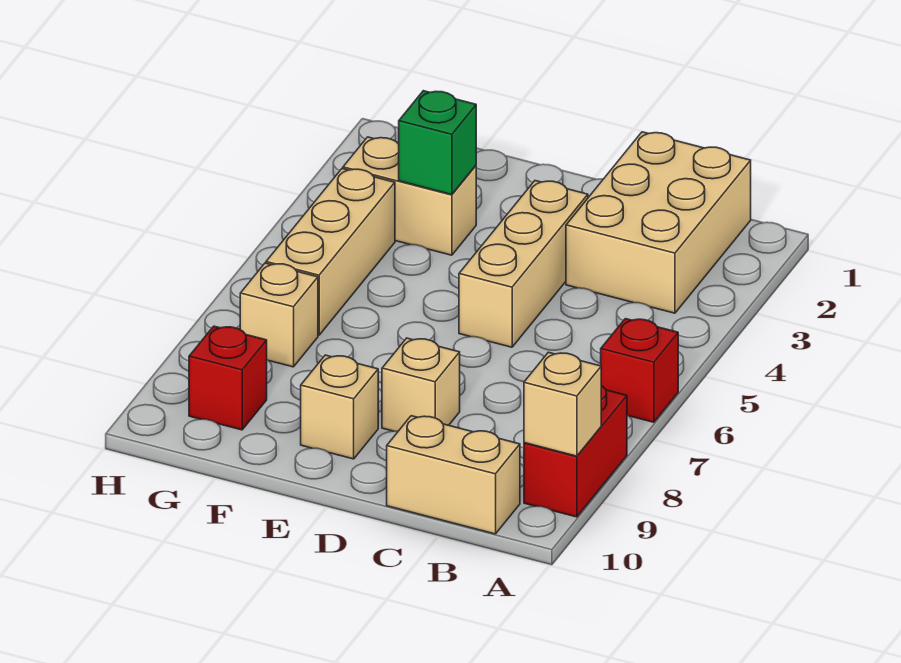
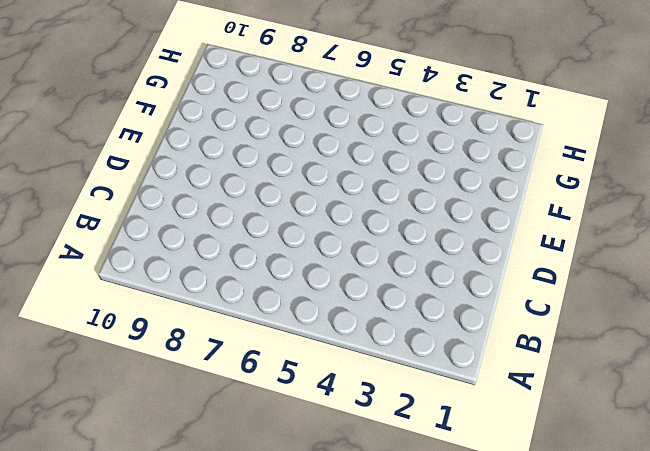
none -> red 1x1 brick [601,319,678,422]
none -> red 1x2 brick [524,386,627,517]
none -> tan 2x3 brick [566,132,751,313]

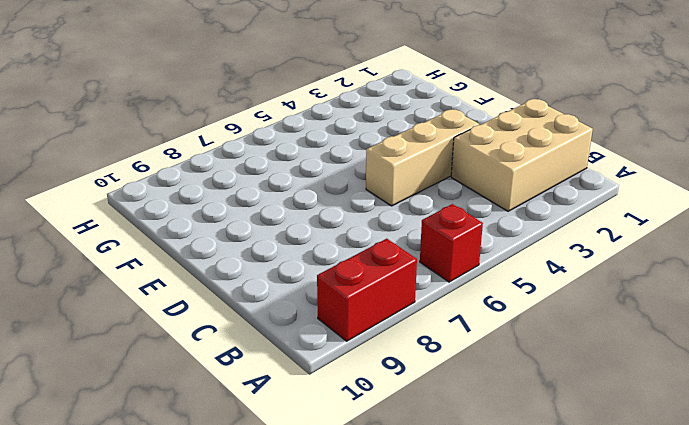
none -> tan 1x2 brick [387,416,520,534]
none -> tan 1x1 brick [382,338,460,431]
none -> tan 1x1 brick [301,355,378,459]

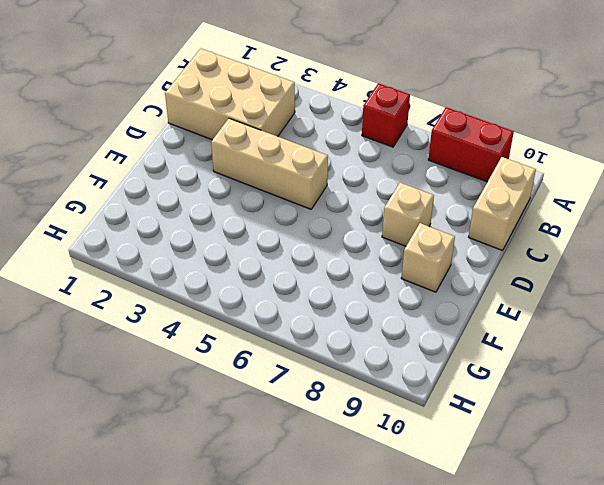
none -> tan 1x2 brick [343,137,476,255]
none -> tan 1x3 brick [266,169,395,335]
none -> tan 1x1 brick [240,263,318,367]

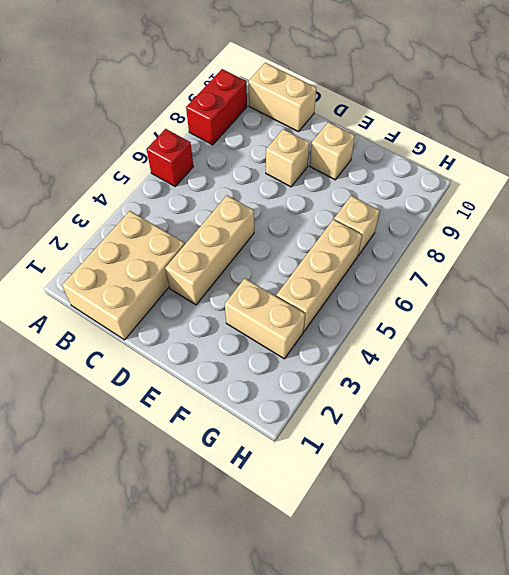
none -> red 1x1 brick [189,326,267,430]
none -> tan 1x1 brick [524,352,601,456]
none -> green 1x1 brick [399,91,476,195]

